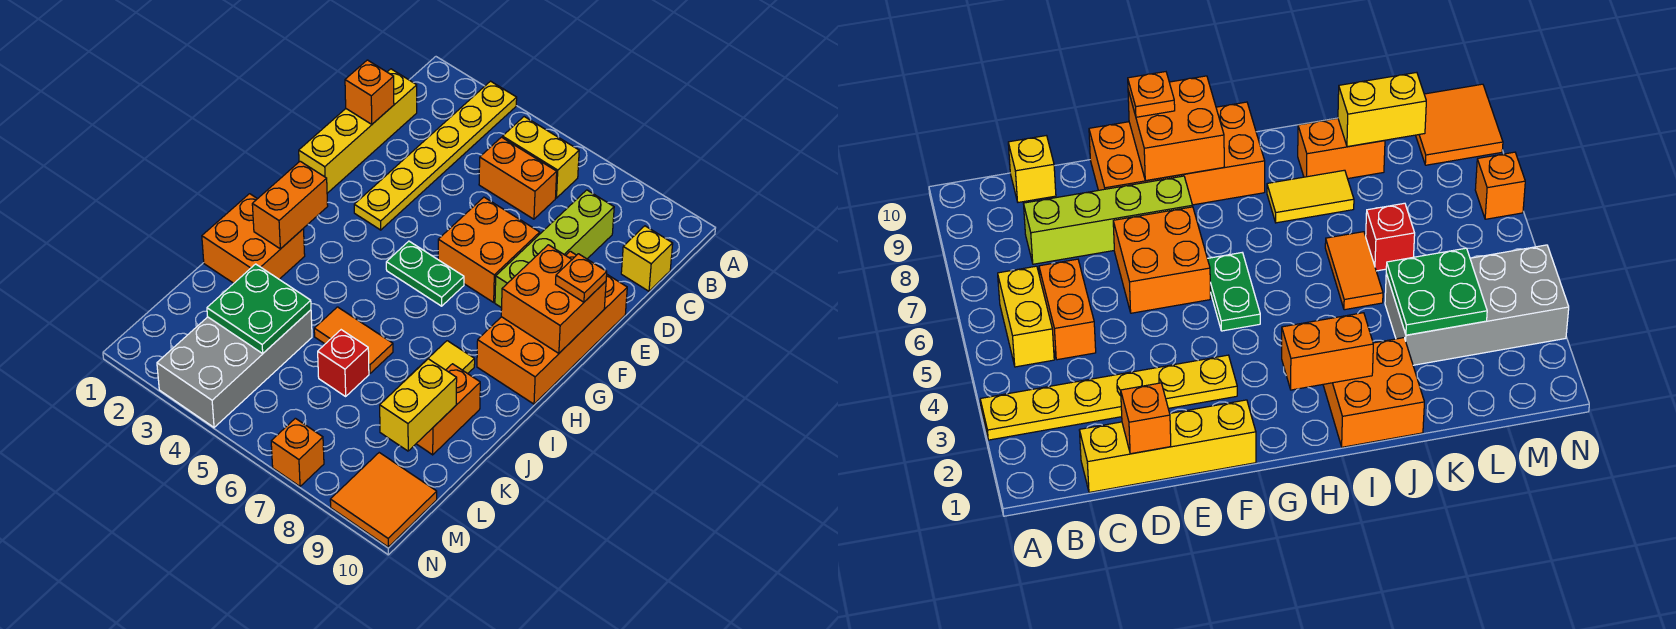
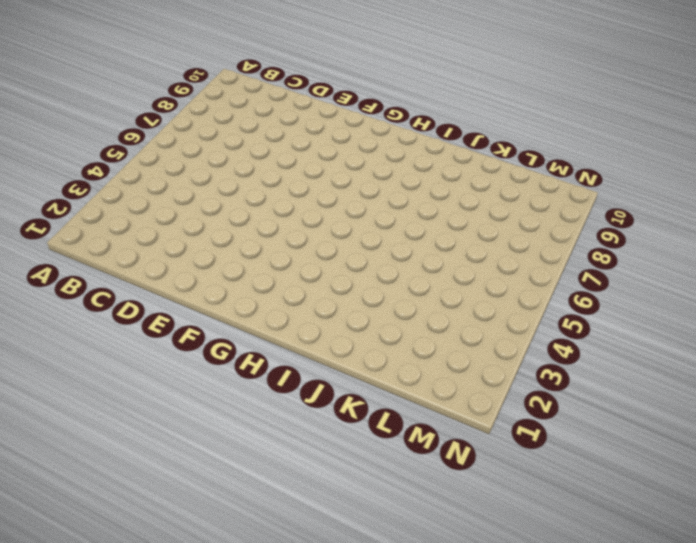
none -> yellow 1x6 plate [354,81,517,230]
none -> yellow 1x2 brick [502,117,579,198]
none -> yellow 1x4 brick [299,69,417,193]

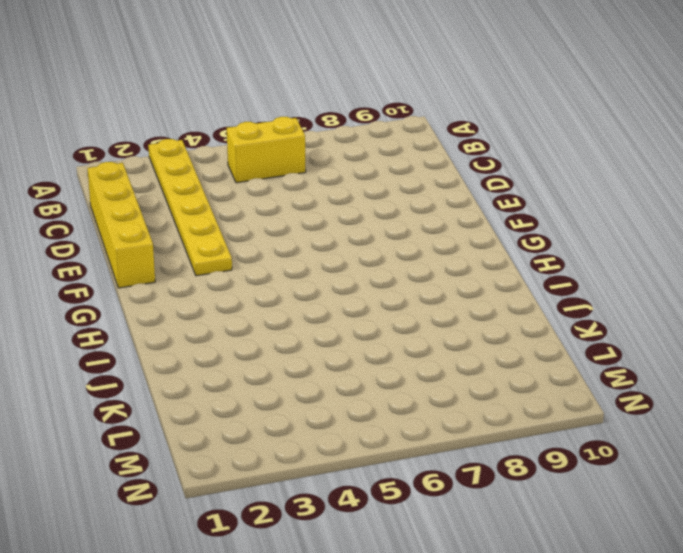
none -> orange 1x2 brick [479,137,557,219]
none -> lime 1x4 brick [495,190,614,308]
none -> yellow 1x1 brick [621,226,673,291]

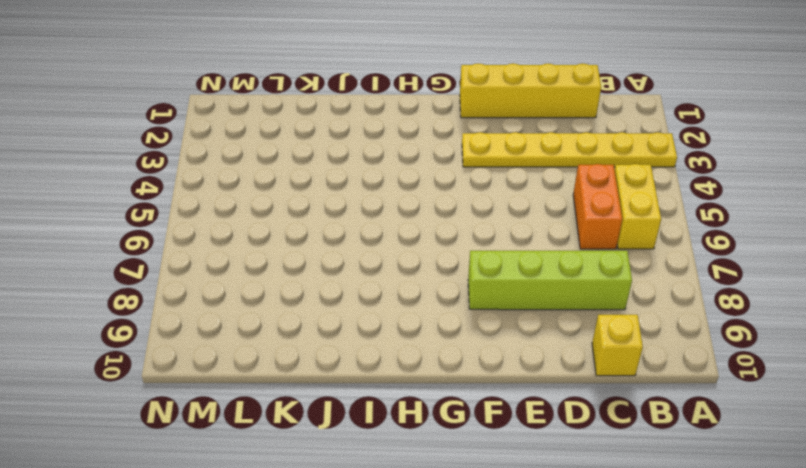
none -> orange 2x2 brick [438,197,540,302]
none -> orange 2x4 brick [477,251,627,404]
none -> green 1x2 plate [386,241,464,306]

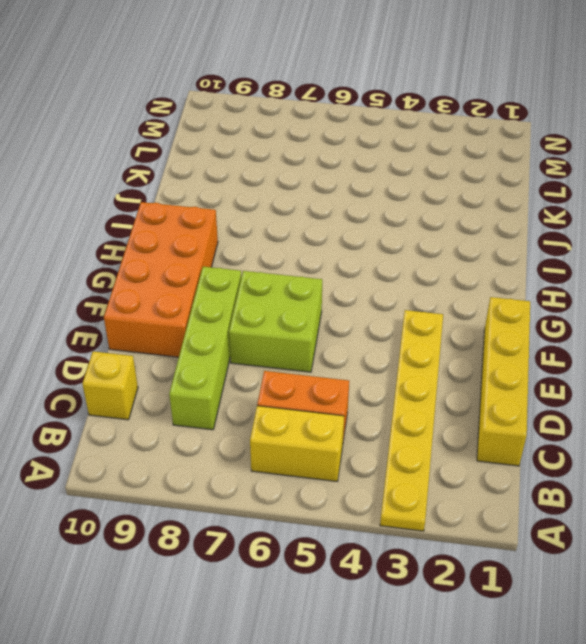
lime 2x2 brick [229,271,322,372] -> orange 2x2 brick [438,197,540,302]
none -> green 1x2 plate [386,241,464,306]
none -> orange 2x2 brick [202,194,305,283]
none -> yellow 1x2 tile [410,341,475,376]

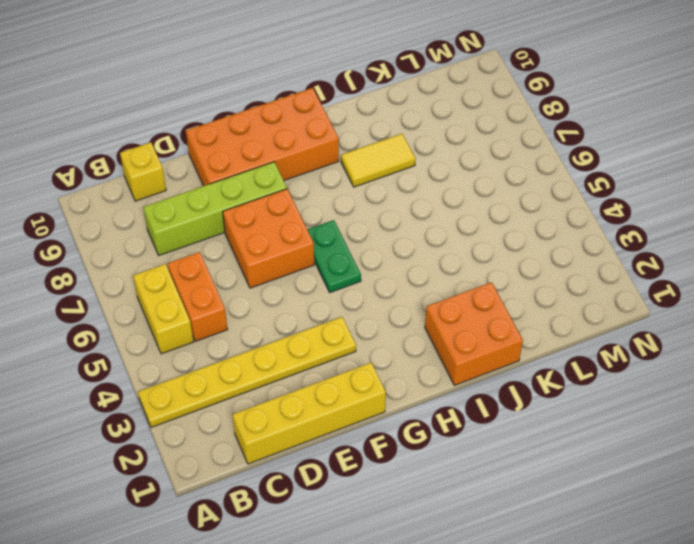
none -> orange 1x2 tile [314,307,393,373]
none -> orange 1x2 brick [416,364,480,455]
none -> grey 2x4 brick [157,310,312,427]

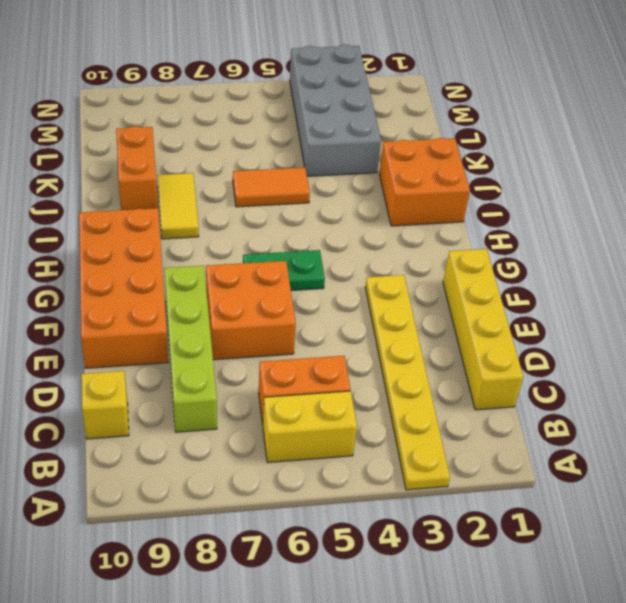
none -> red 1x1 brick [318,330,369,396]
none -> orange 2x2 tile [330,453,437,547]
none -> orange 1x1 brick [271,418,324,486]

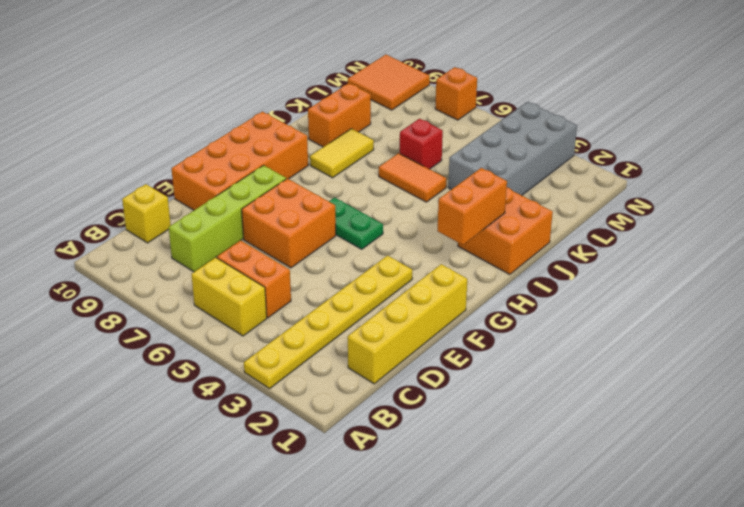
none -> orange 1x1 brick [345,60,394,124]
none -> orange 2x2 brick [501,245,606,353]
none -> green 2x2 plate [207,264,311,353]

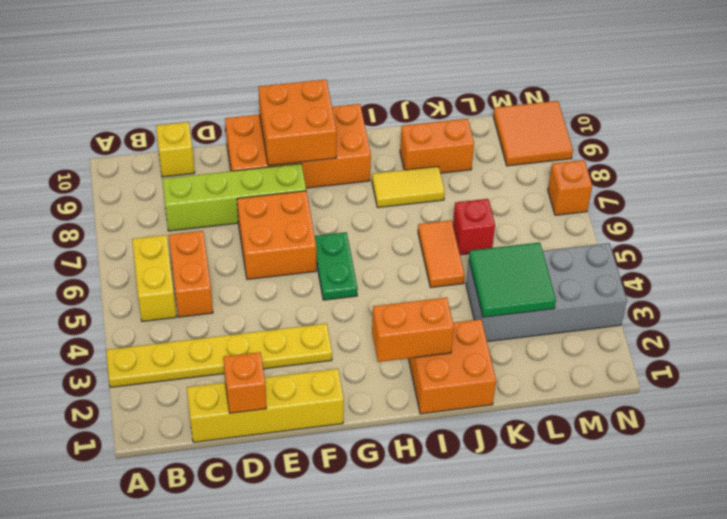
green 2x2 tile [469,242,556,317] -> green 2x2 plate [207,264,311,353]
none -> yellow 1x2 brick [380,359,457,451]
none -> orange 1x1 plate [556,254,607,302]

